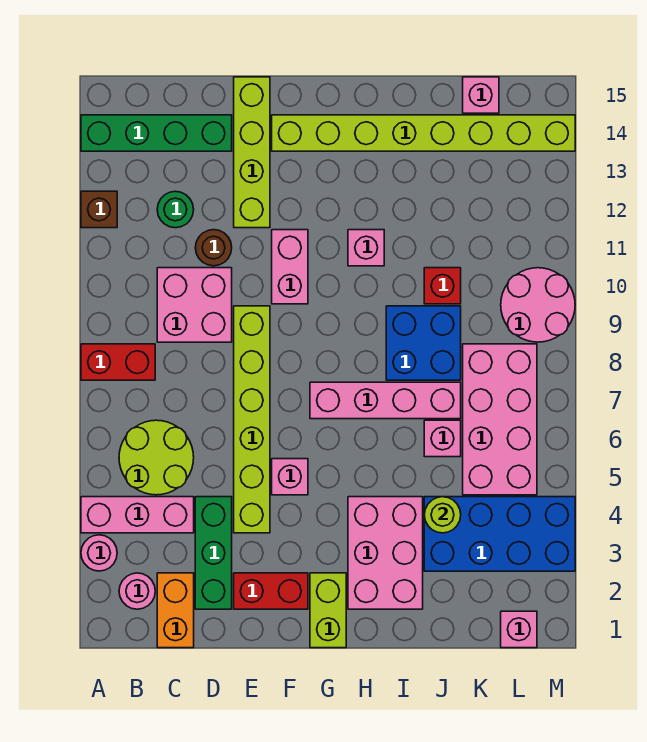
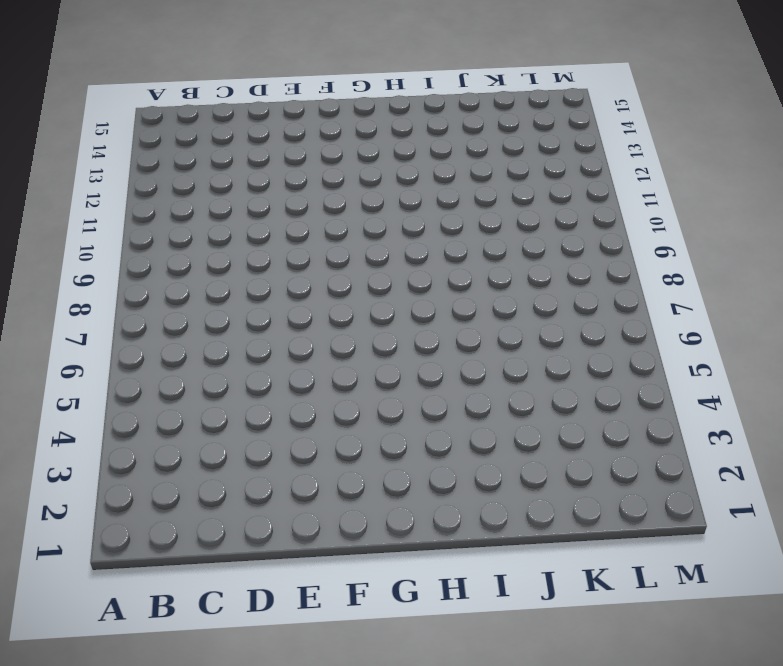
none -> pink 1x1 round brick [81,535,117,571]
none -> pink 1x3 brick [81,497,194,533]
none -> red 1x2 brick [81,344,155,380]
none -> brown 1x1 brick [81,191,117,228]

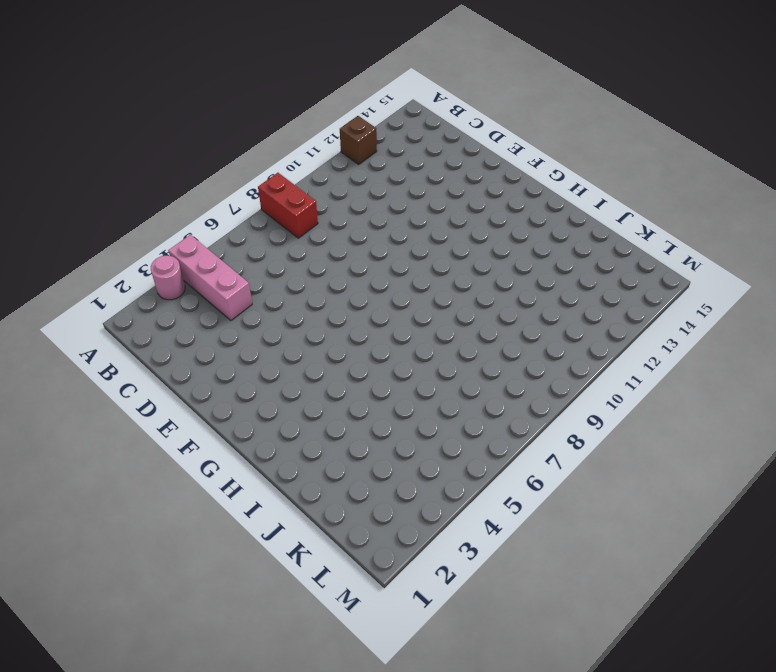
none -> green 1x4 brick [81,115,232,151]
none -> pink 1x1 round brick [119,573,155,609]
none -> lime 2x2 round brick [119,420,194,495]
none -> orange 1x2 brick [157,573,194,648]

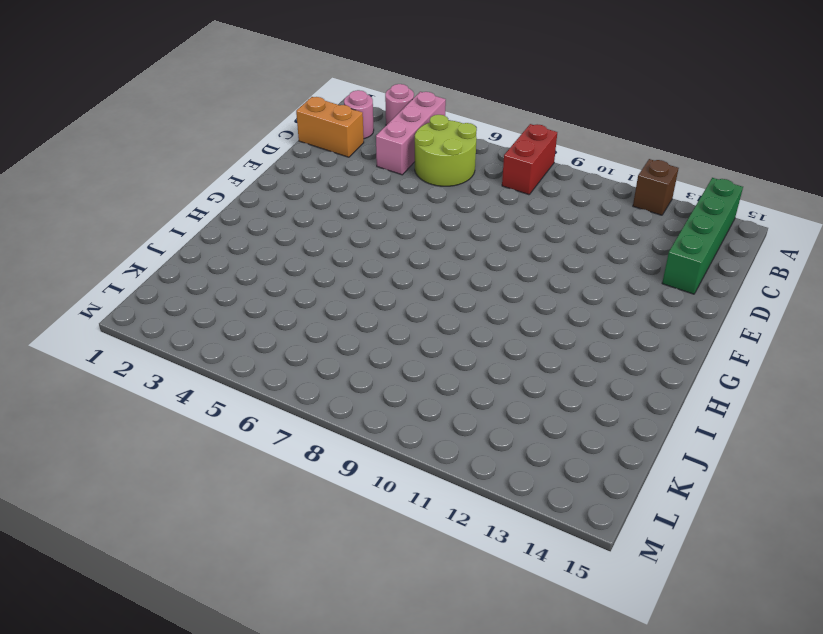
none -> pink 2x2 brick [157,268,232,342]
none -> green 1x1 round brick [157,191,194,228]
none -> green 1x3 brick [195,497,232,609]
none -> brown 1x1 round brick [195,230,232,266]

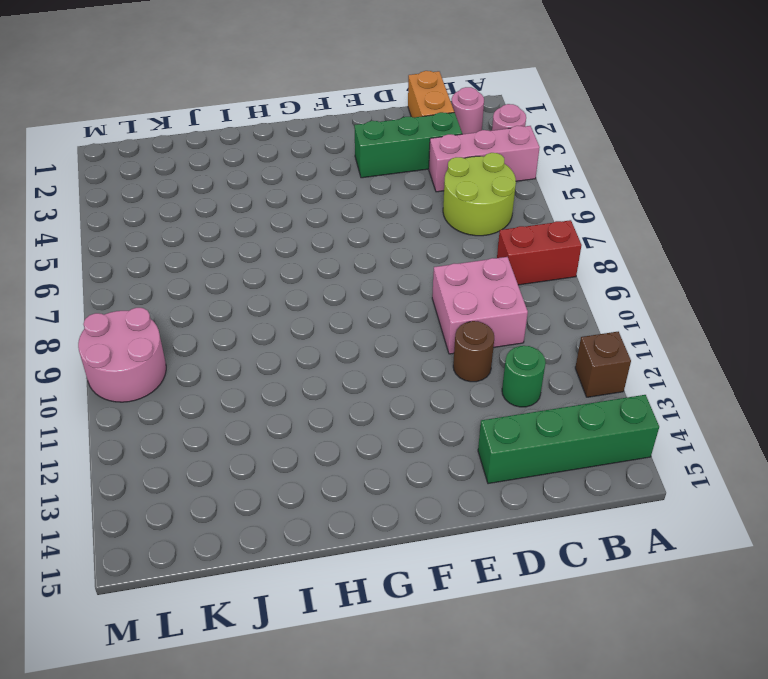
green 1x3 brick [354,112,462,178] -> green 1x3 brick turned to [195,497,232,609]
none -> red 1x2 brick [234,573,308,609]
none -> lime 1x6 brick [234,306,270,533]
none -> lime 1x4 brick [234,77,270,228]
none -> pink 1x1 brick [272,459,308,495]

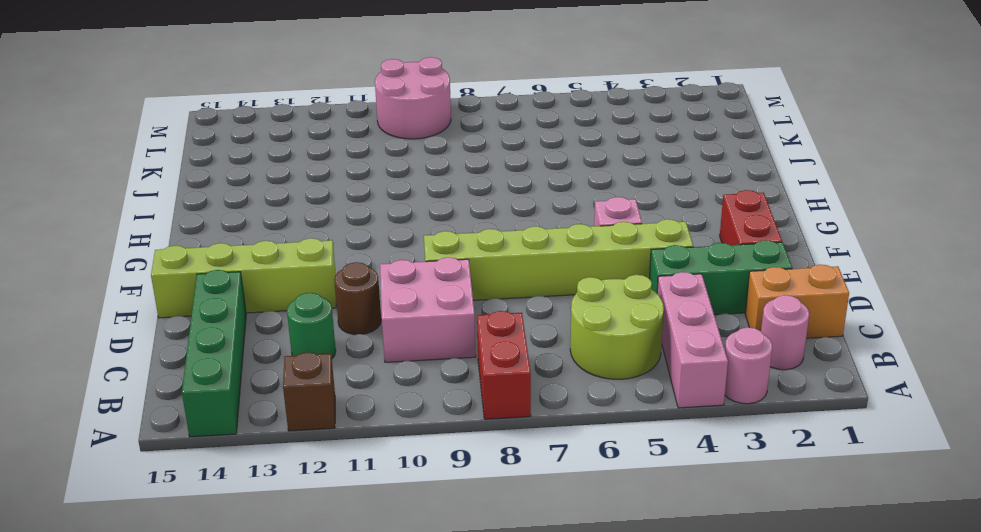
none -> pink 1x2 brick [272,230,308,304]
none -> lime 1x8 brick [272,115,575,151]
none -> lime 1x2 brick [310,573,346,648]
none -> pink 1x4 brick [310,382,461,419]

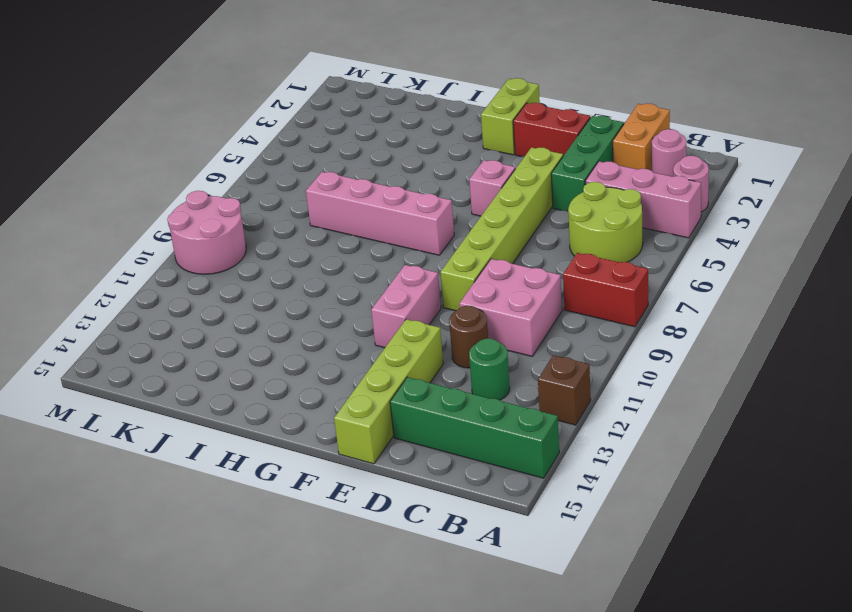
none -> lime 1x8 brick [272,115,575,151]
none -> pink 2x3 brick [348,497,423,609]
none -> pink 1x1 brick [348,230,384,266]
none -> blue 2x2 brick [386,306,461,380]

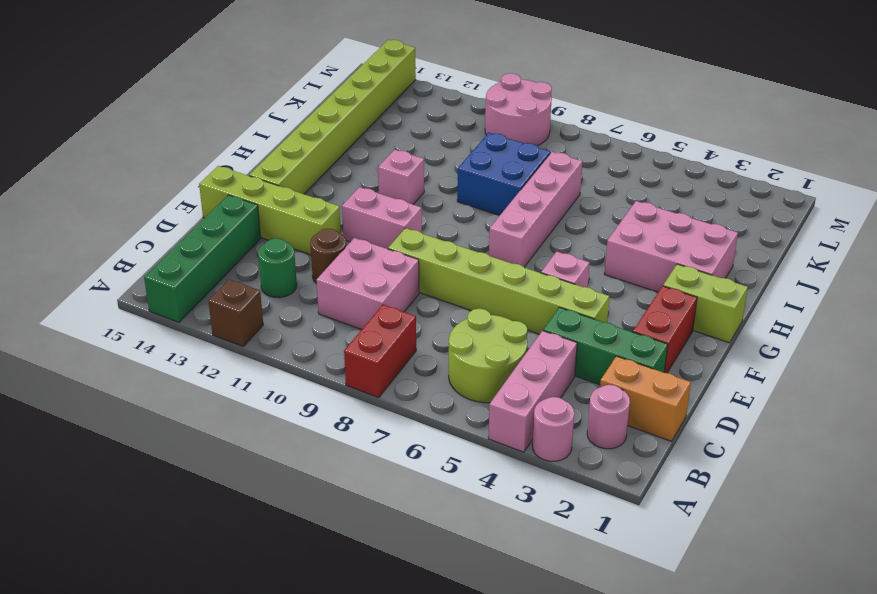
none -> blue 2x4 brick [424,497,575,571]
none -> pink 1x1 brick [424,420,461,457]
none -> red 1x1 brick [424,268,461,304]
none -> pink 2x4 brick [463,344,537,495]

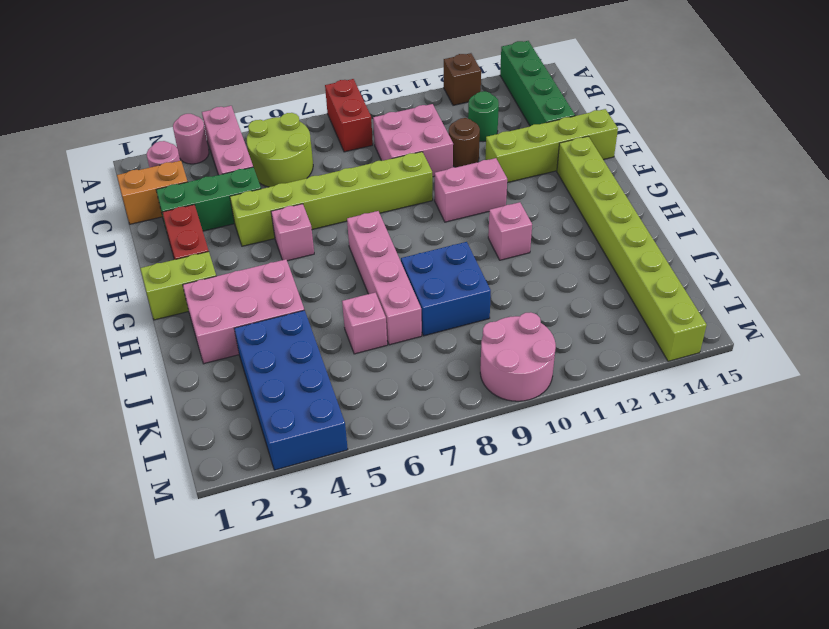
none -> red 1x1 brick [424,268,461,304]
none -> pink 2x4 brick [463,344,537,495]
none -> pink 1x1 brick [463,77,499,113]
none -> pink 1x1 brick [501,611,537,648]

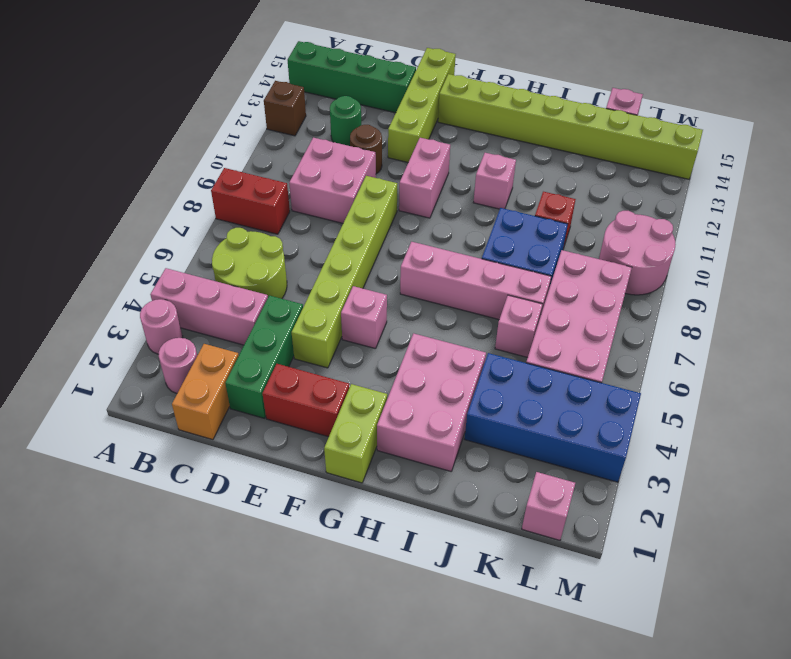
none -> lime 1x1 round brick [424,497,461,533]

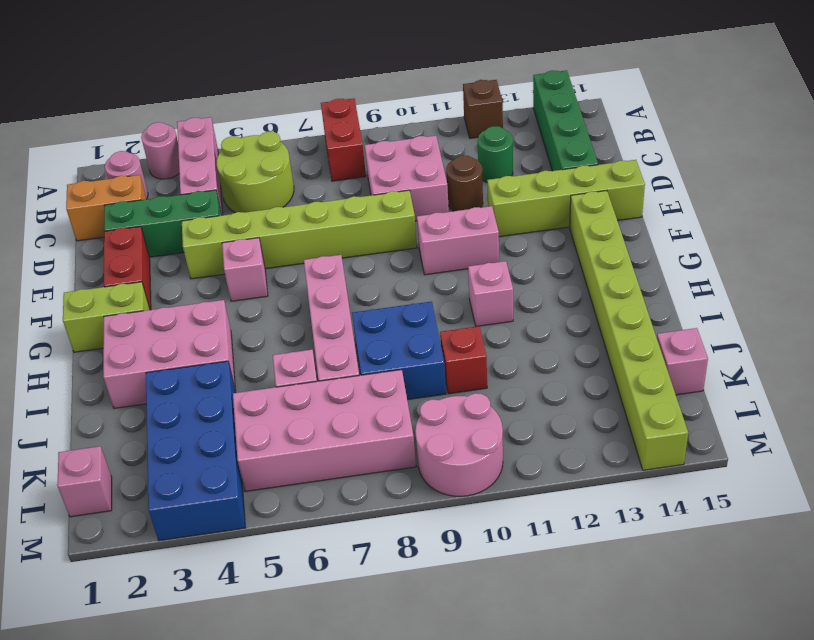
none -> lime 1x1 round brick [424,497,461,533]

